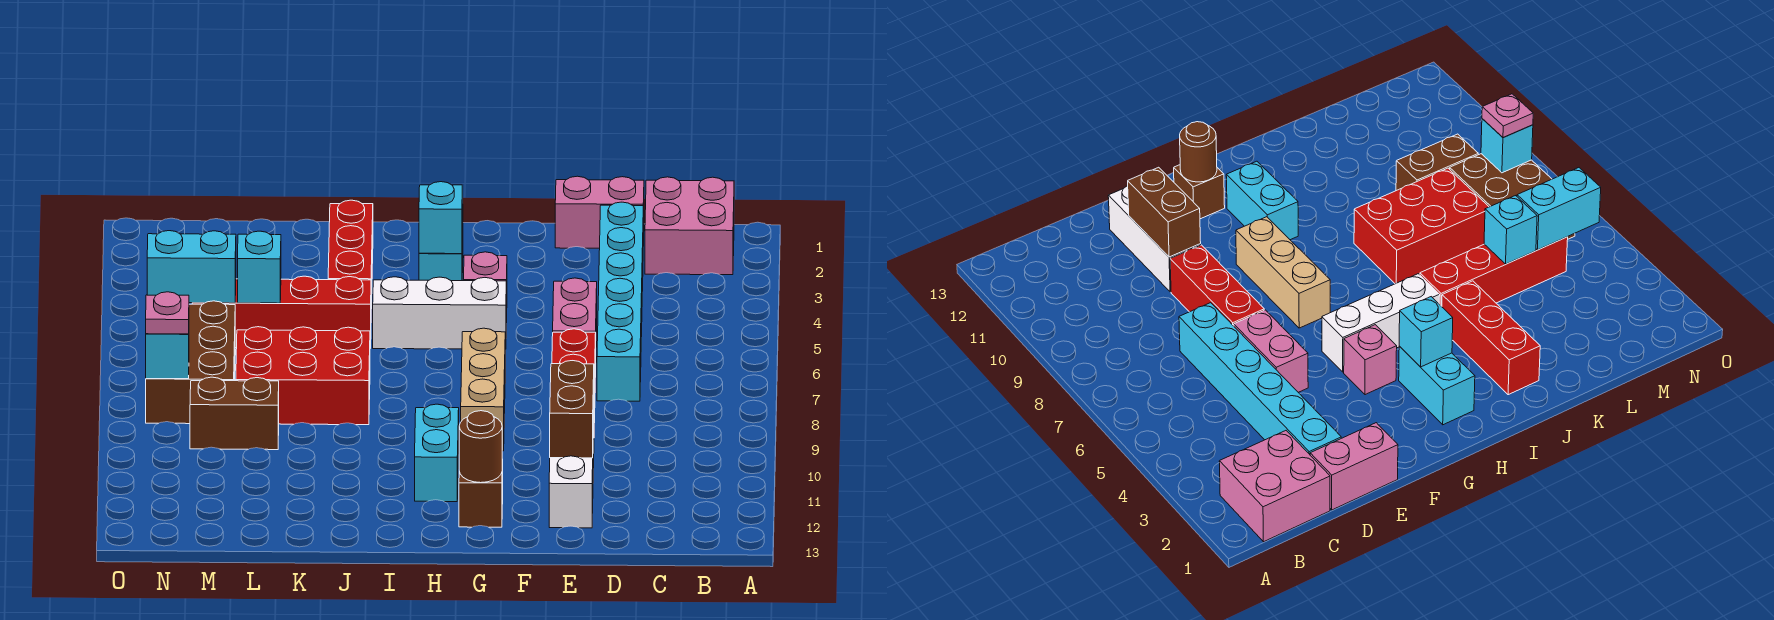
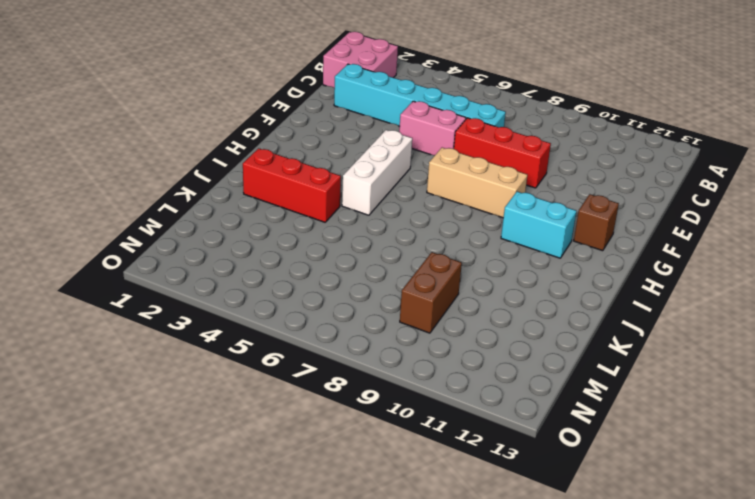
none -> pink 1x2 brick [555,176,644,248]
none -> white 1x3 brick [549,424,594,528]
none -> pink 1x1 brick [464,252,507,323]

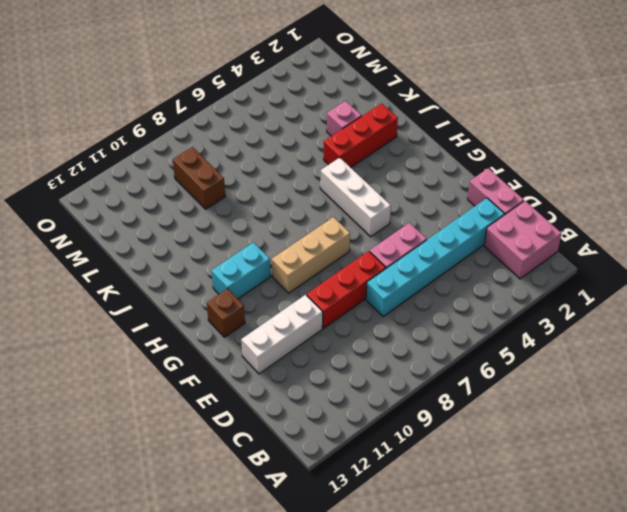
pink 1x1 brick [327,101,362,136] -> pink 1x1 brick moved to [464,252,507,323]
none -> cyan 1x2 brick [419,204,463,281]
none -> red 1x4 brick [192,276,371,348]
none -> red 2x3 brick [236,327,370,425]

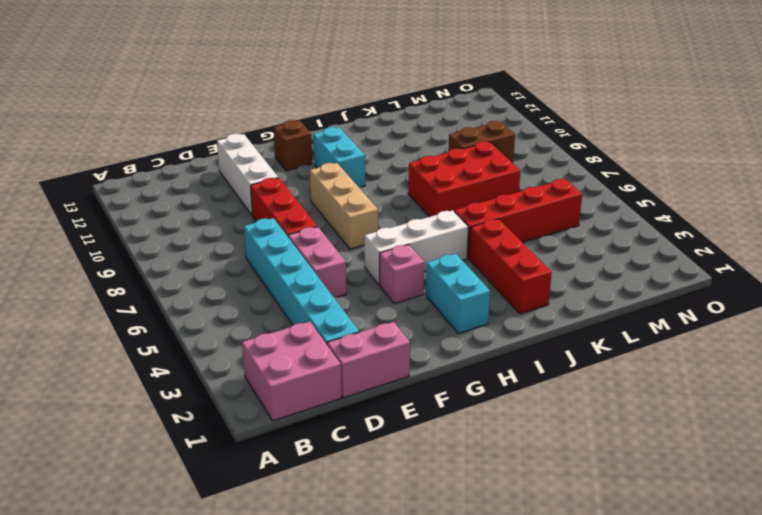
none -> brown 2x3 brick [146,301,235,424]
none -> brown 1x2 brick [550,361,594,458]
none -> brown 1x1 round brick [459,411,502,483]

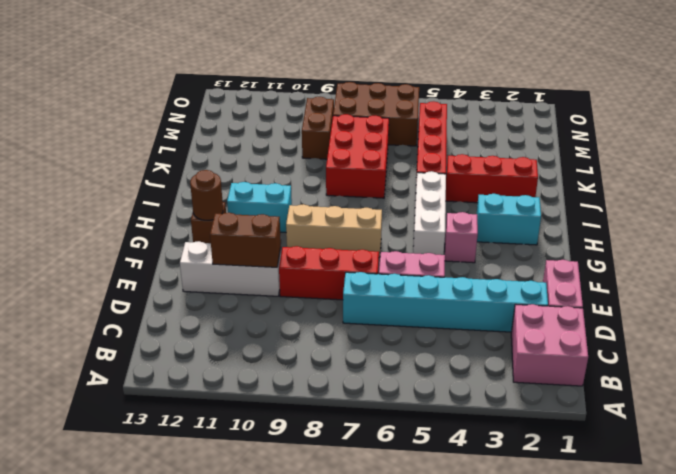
none -> cyan 1x1 brick [419,182,462,254]
none -> cyan 1x1 brick [238,231,281,303]
none -> cyan 1x2 brick [147,231,236,303]

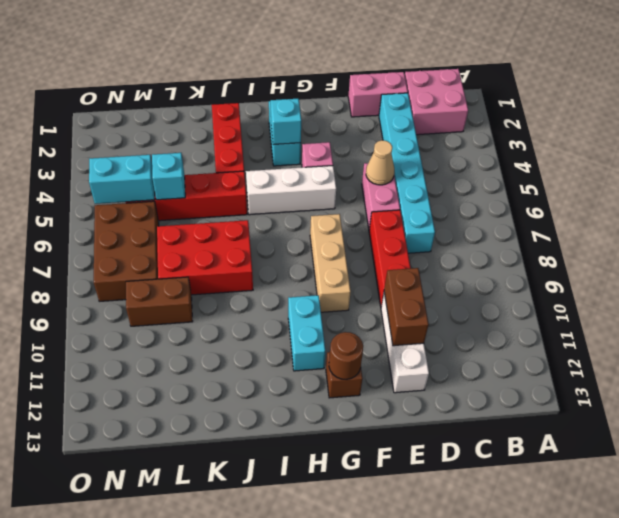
tan 1x1 cone [366,140,394,185] -> none
none -> cyan 1x1 brick [146,334,189,379]
none -> pink 1x1 plate [146,292,189,334]

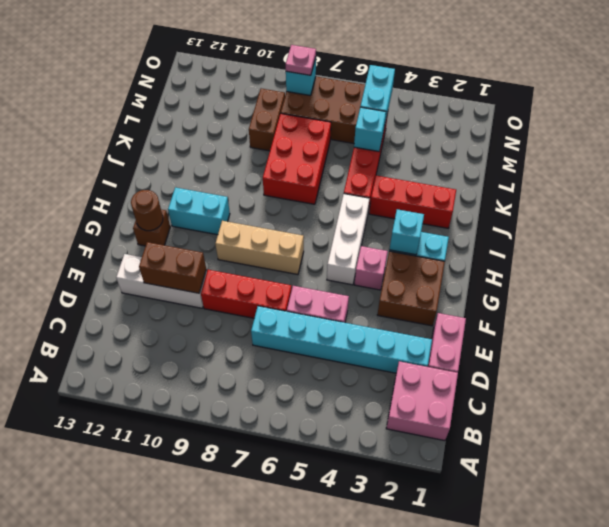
brown 2x2 brick [377,251,445,326] -> none

